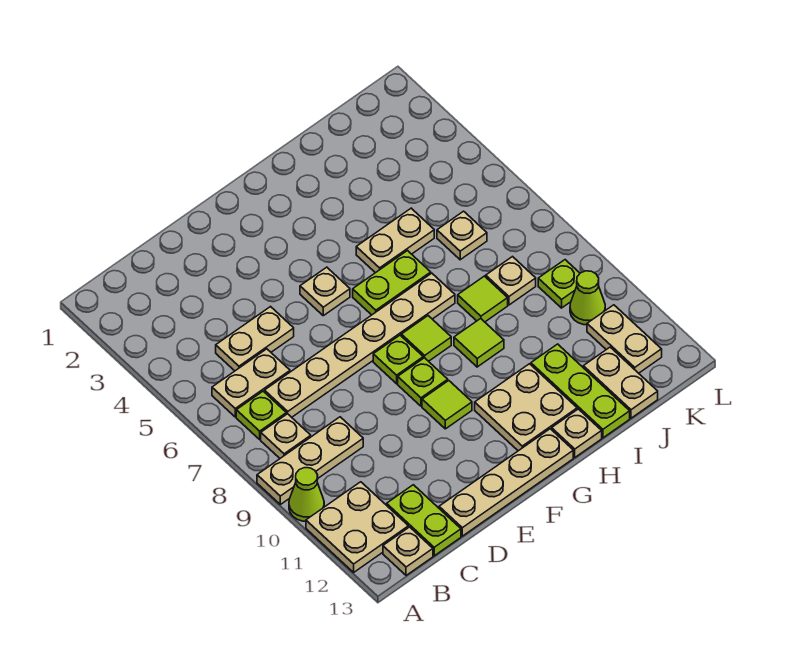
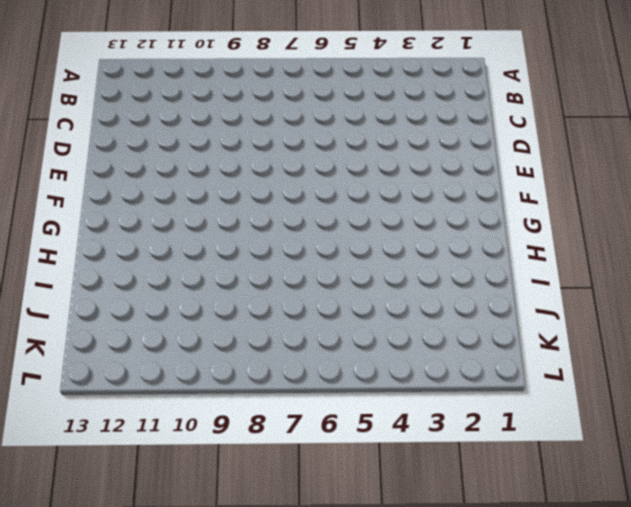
none -> tan 1x3 plate [257,417,363,504]
none -> lime 1x1 cone [289,468,324,521]
none -> tan 2x2 plate [306,482,408,572]

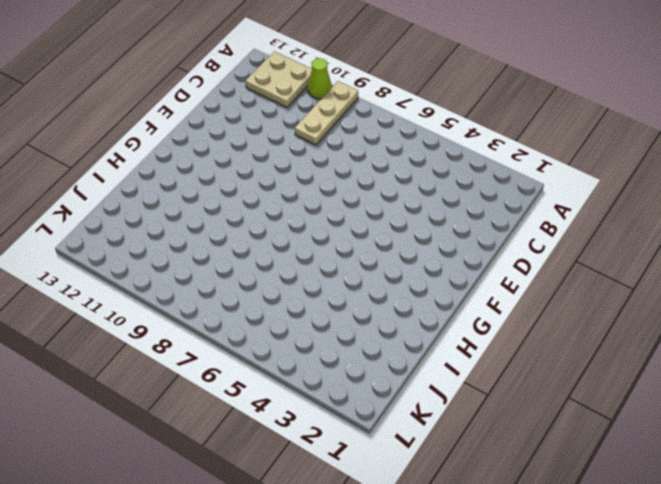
none -> tan 1x2 plate [212,349,290,417]
none -> lime 1x1 plate [236,391,286,439]
none -> tan 1x1 plate [261,414,311,458]

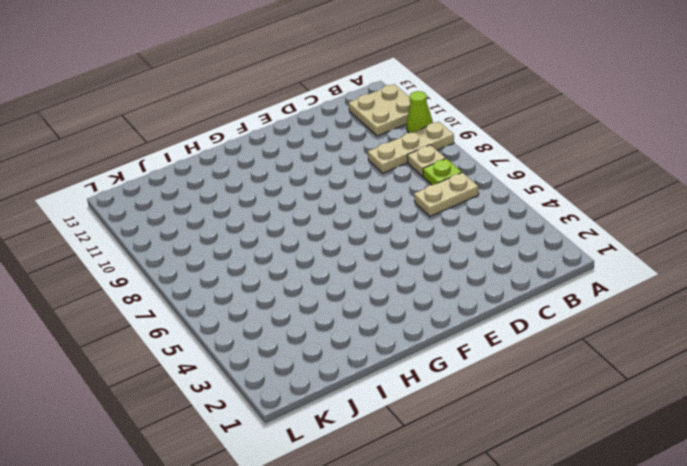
none -> tan 1x1 plate [383,527,433,575]
none -> tan 1x2 plate [216,307,294,371]
none -> tan 1x6 plate [265,273,455,417]

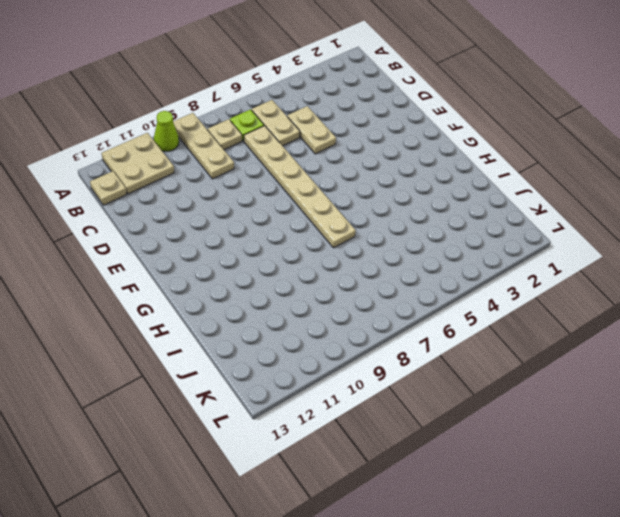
none -> lime 1x2 plate [387,485,461,556]
none -> tan 1x4 plate [439,429,573,536]
none -> tan 1x1 plate [300,267,350,316]

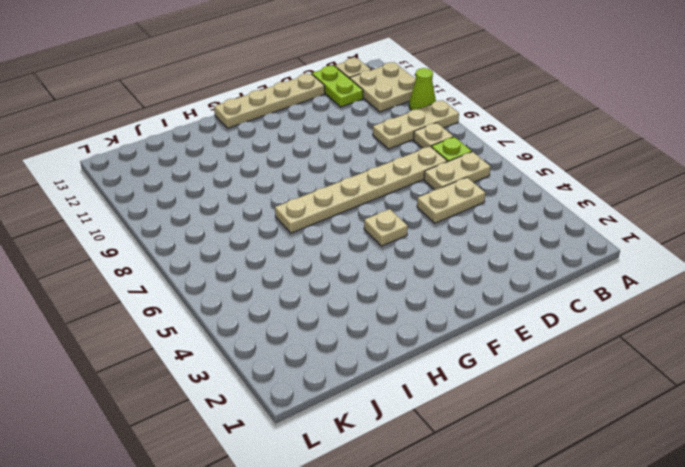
none -> lime 1x1 plate [373,335,423,384]
none -> lime 1x1 plate [398,358,448,406]
none -> lime 1x1 tile [422,381,472,429]

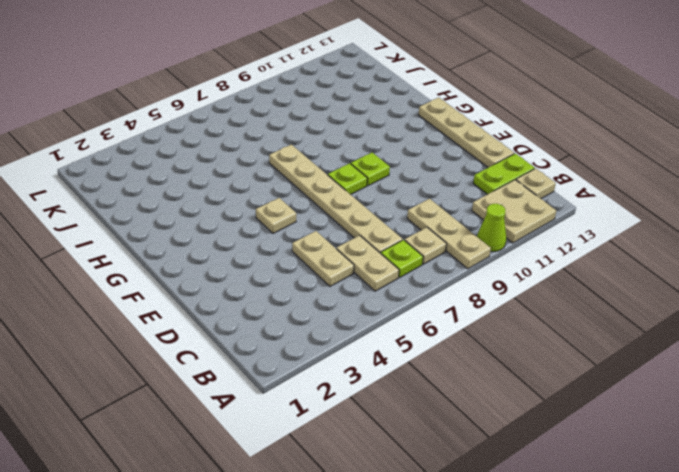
none -> lime 1x1 tile [422,381,472,429]
none -> lime 1x2 plate [353,251,431,315]
none -> lime 1x1 tile [401,316,451,361]

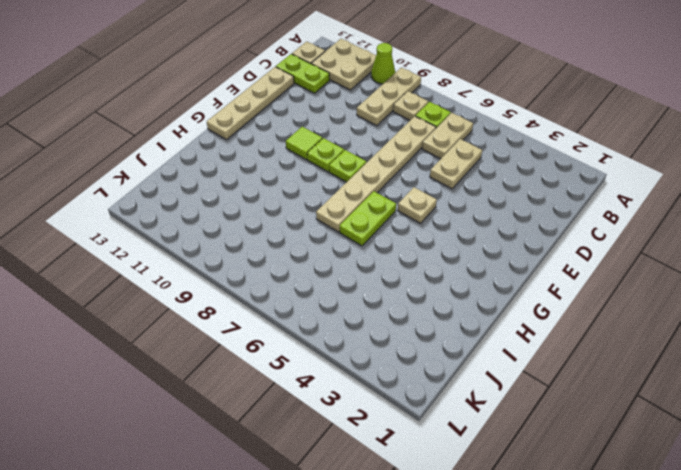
none -> lime 1x1 tile [401,316,451,361]
none -> tan 2x2 plate [475,364,577,451]
none -> tan 1x2 plate [356,208,434,273]

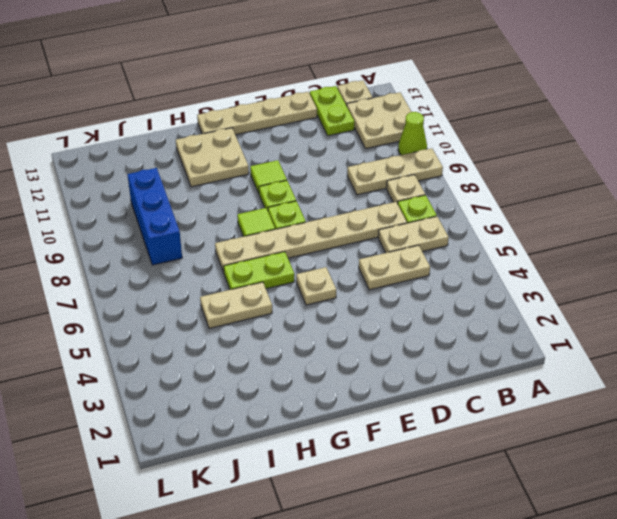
blue 1x3 brick [127,168,182,265] -> tan 1x1 plate [486,257,536,305]
none -> lime 1x1 tile [454,319,504,367]
none -> tan 1x1 plate [552,409,602,457]
none -> lime 1x1 tile [458,276,508,322]

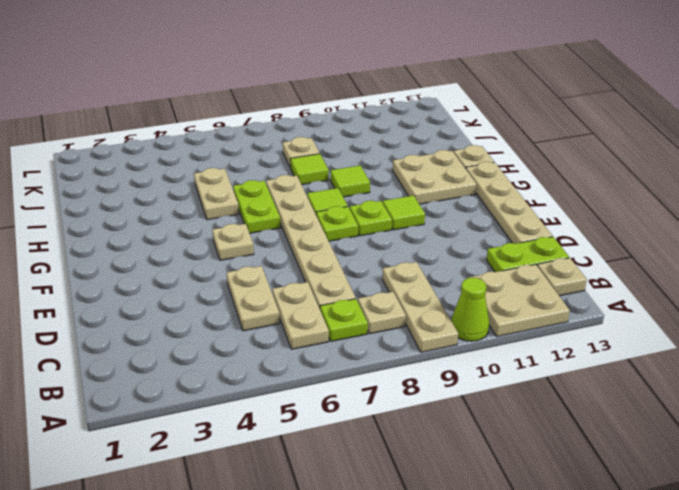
none -> lime 1x3 plate [531,344,630,438]
none -> tan 1x1 plate [437,211,487,260]
none -> tan 1x2 plate [583,347,658,418]

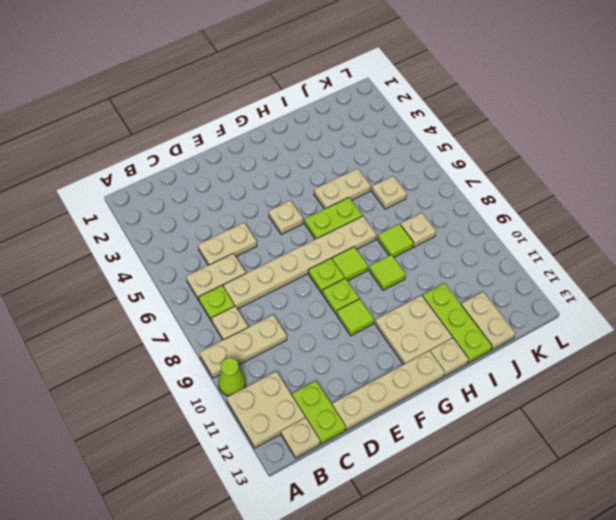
none -> lime 1x1 plate [538,260,580,308]
none -> lime 1x1 cone [570,271,605,325]
none -> tan 1x2 plate [587,305,662,373]

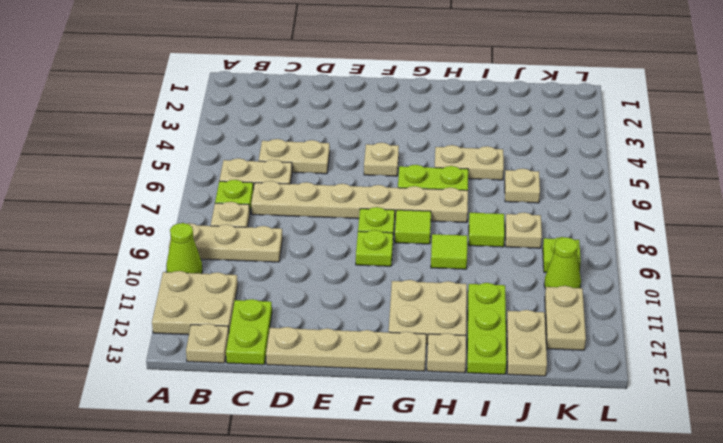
none -> lime 1x1 tile [422,381,472,429]

